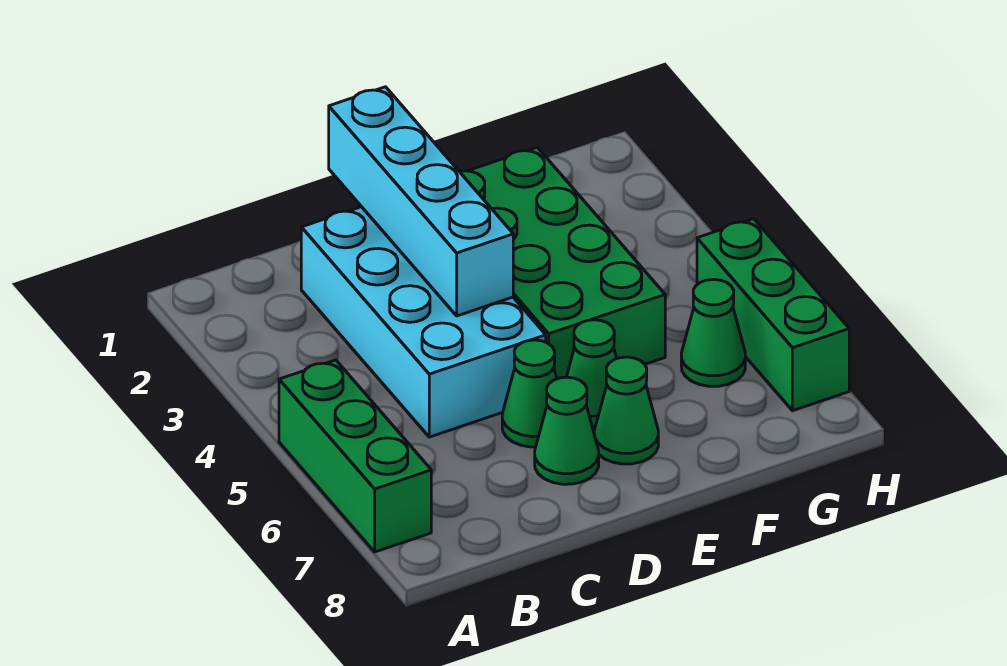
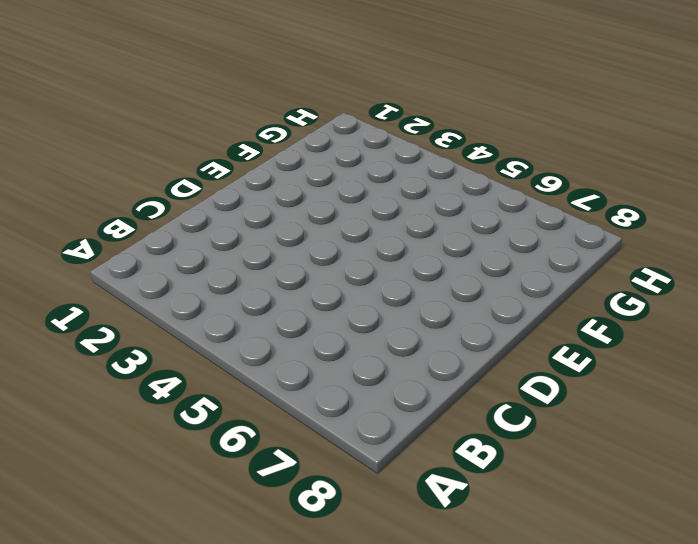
none -> green 1x3 brick [279,360,431,552]
none -> cyan 2x4 brick [301,207,546,437]

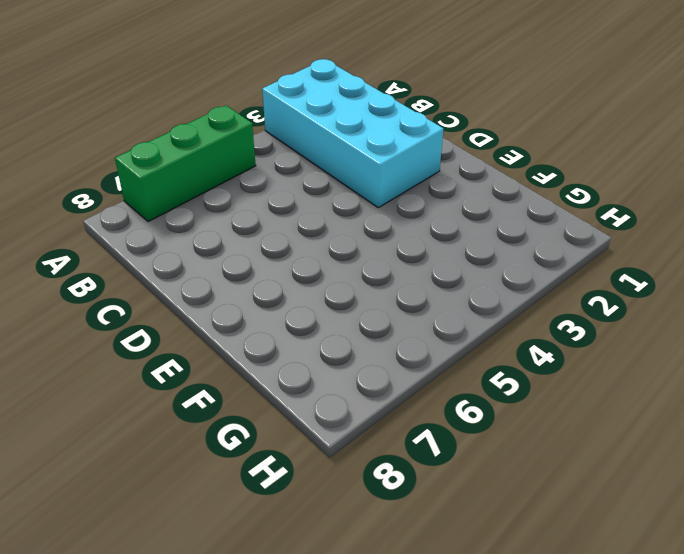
cyan 2x4 brick [262,59,443,208] -> cyan 2x4 brick turned to [301,207,546,437]
none -> green 1x1 cone [502,340,557,447]
none -> green 1x1 cone [535,377,599,484]

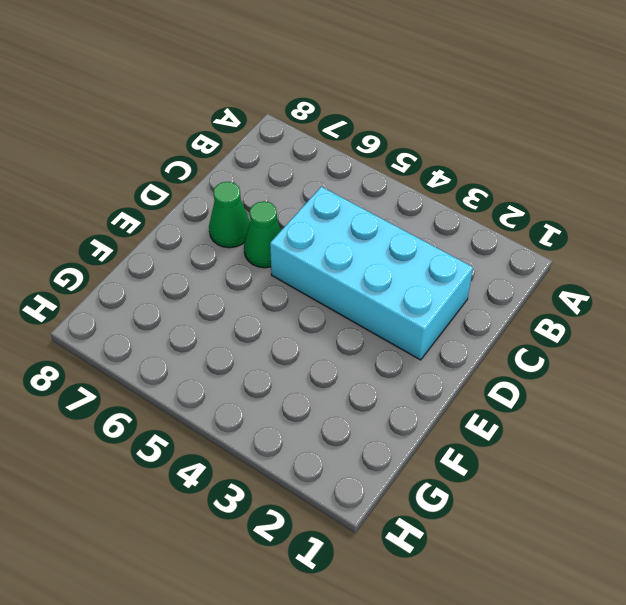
none -> green 1x3 brick [279,360,431,552]
none -> green 2x4 brick [459,147,665,379]

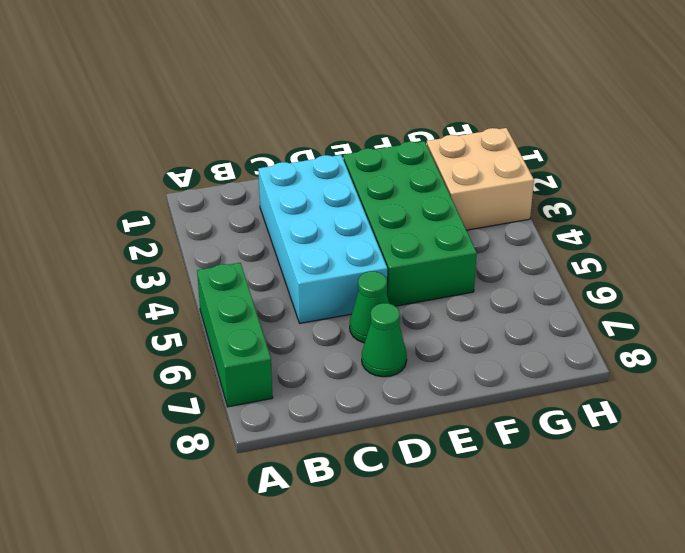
tan 2x2 brick [427,128,534,230] -> none
none -> green 1x1 cone [567,320,617,427]
none -> green 1x1 cone [594,357,658,464]

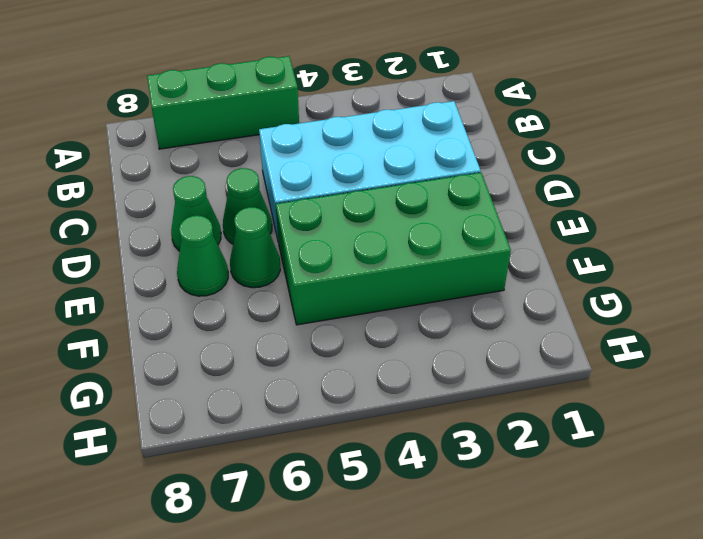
none -> green 1x1 cone [681,279,745,386]
none -> green 1x3 brick [697,219,849,411]

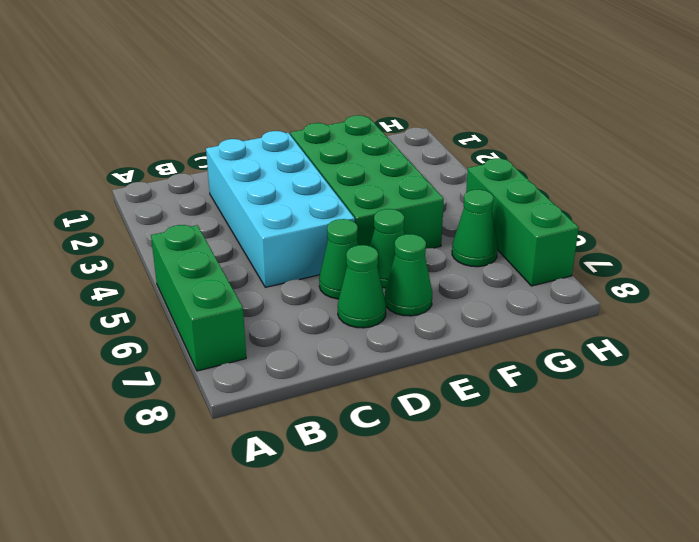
none -> cyan 1x4 brick [329,87,513,316]

